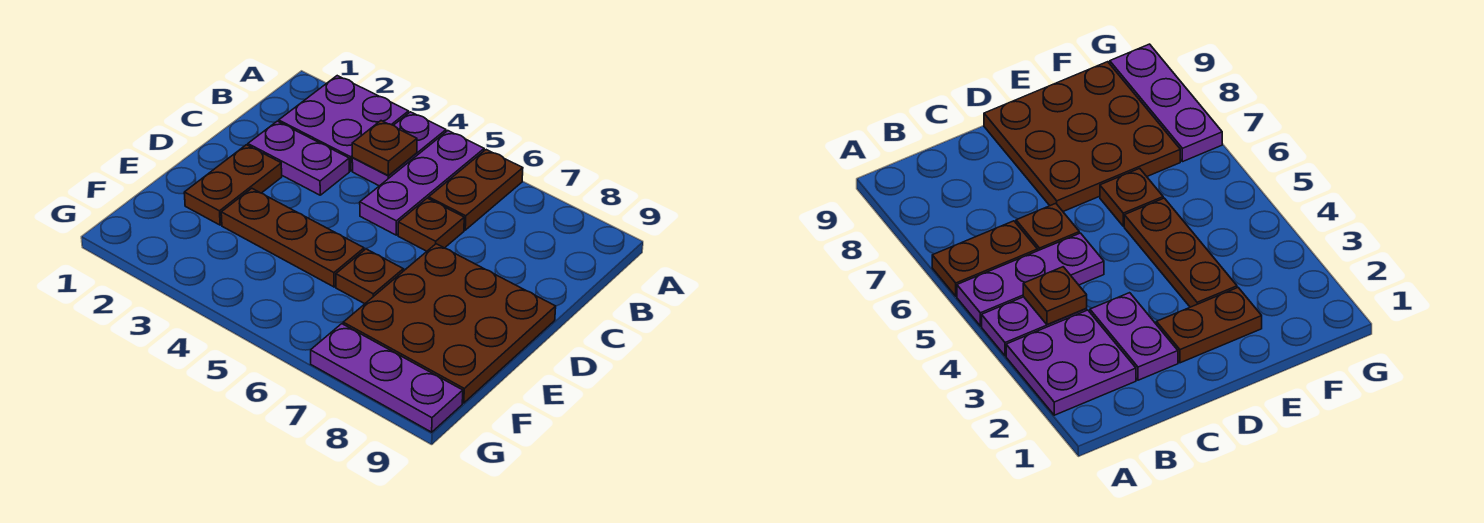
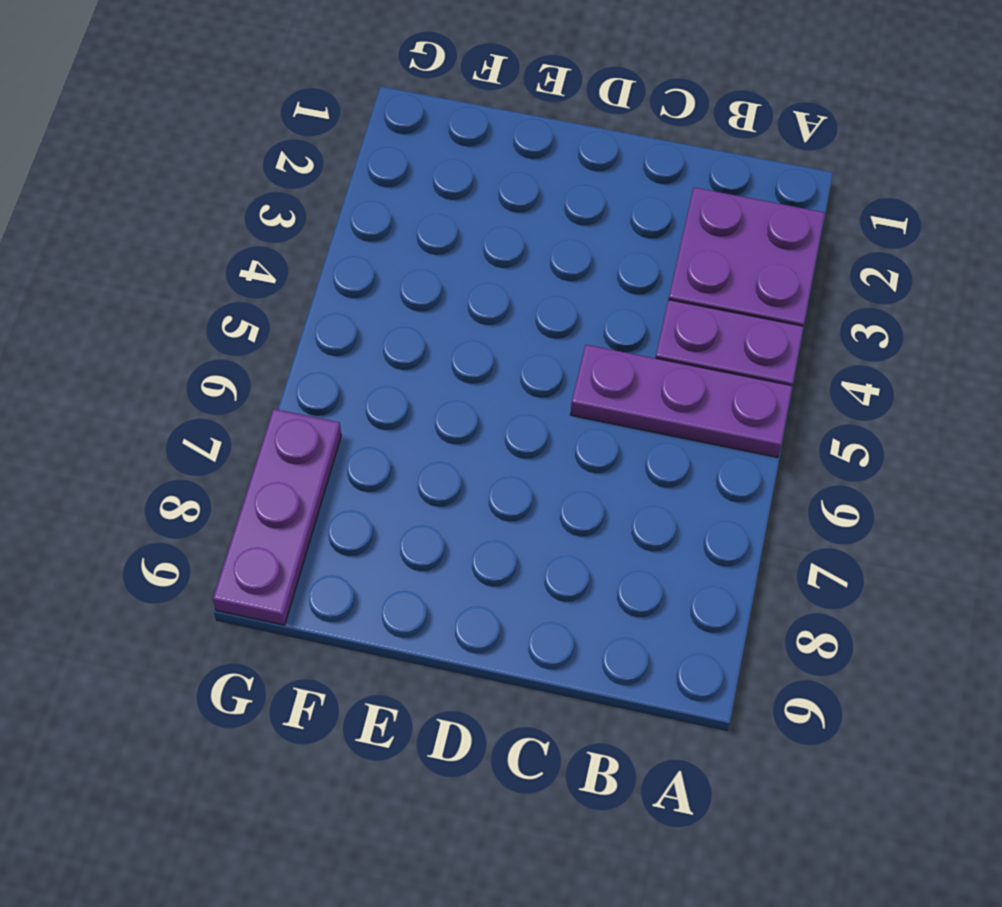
none -> brown 1x2 plate [429,150,523,230]
none -> purple 1x2 plate [248,121,349,195]
none -> brown 1x1 plate [398,198,464,251]

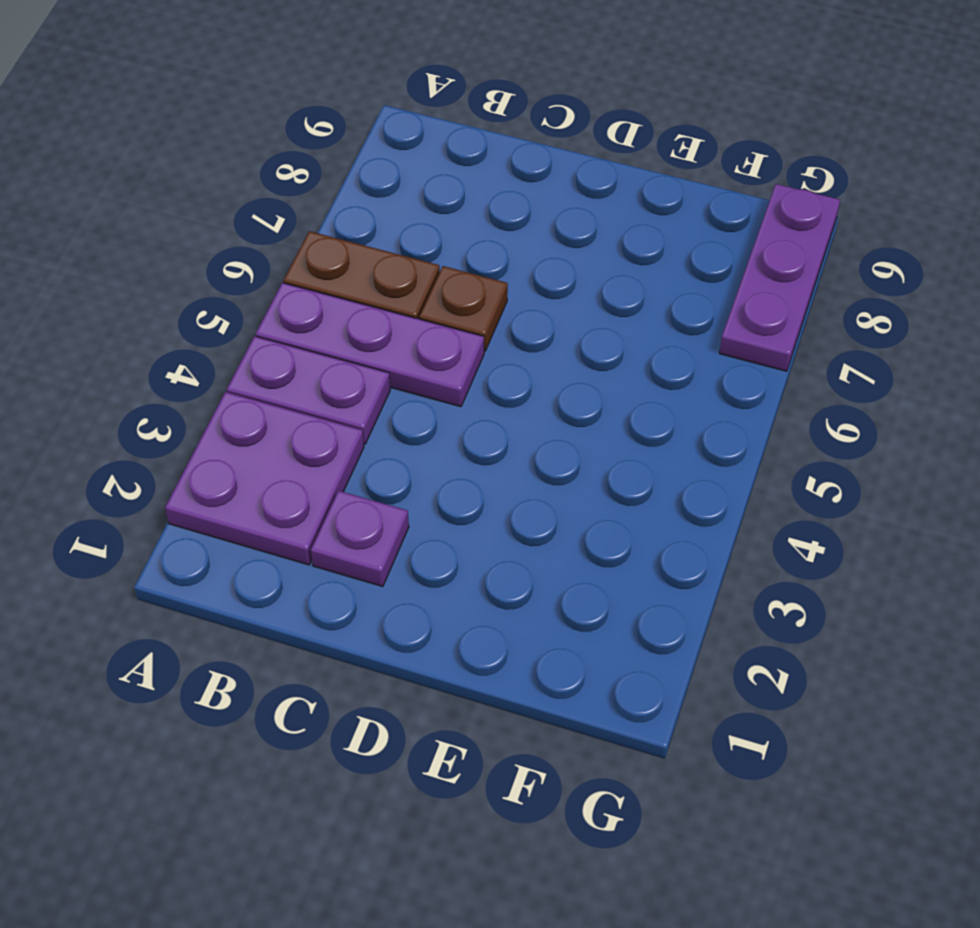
purple 1x1 plate [311,491,409,587] -> purple 1x2 plate [248,121,349,195]
none -> brown 1x2 plate [184,145,282,225]
none -> brown 3x3 plate [343,244,556,403]
none -> brown 1x3 plate [221,188,364,287]

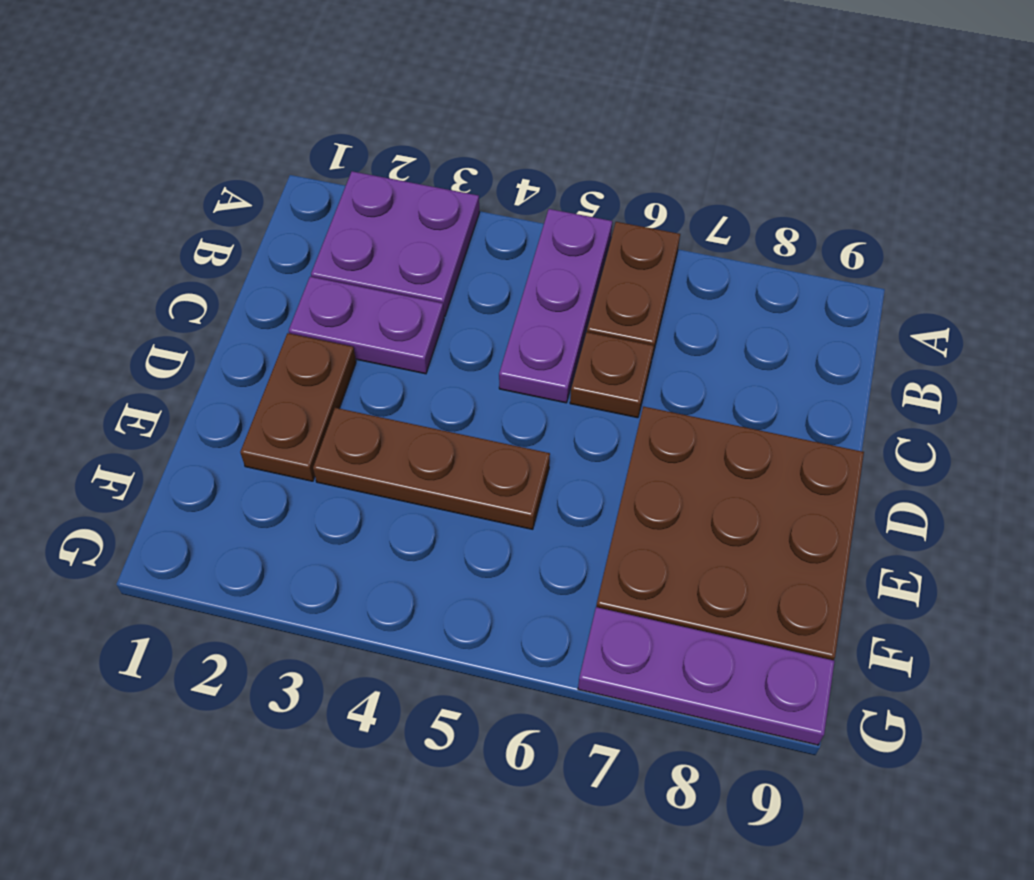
none -> purple 1x2 plate [352,112,446,186]
none -> brown 1x1 plate [336,249,403,304]
none -> brown 1x1 plate [352,121,417,175]

